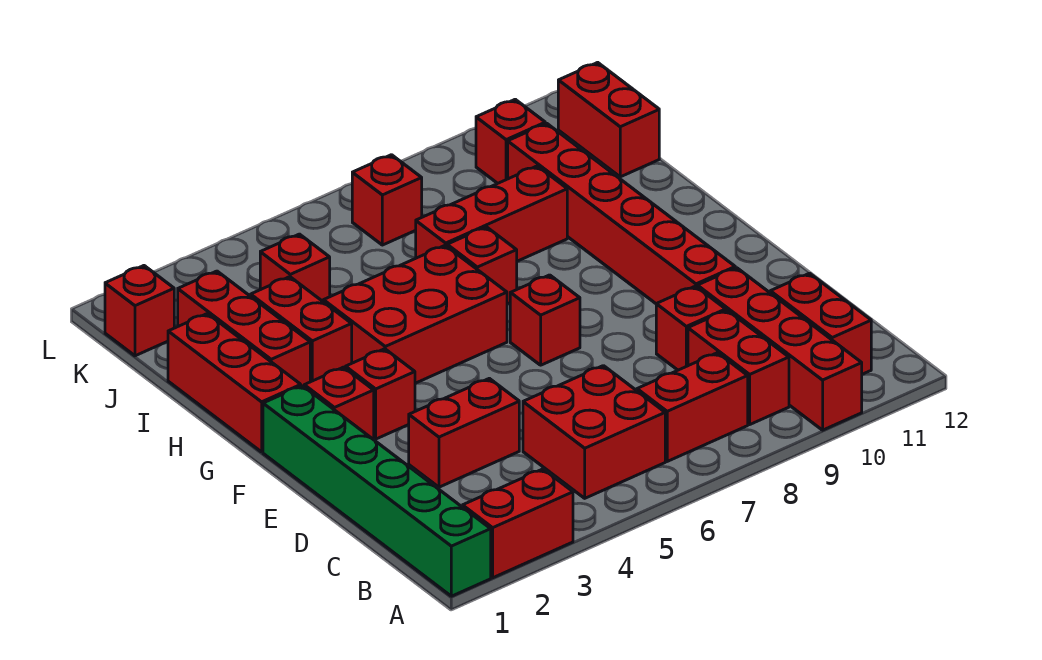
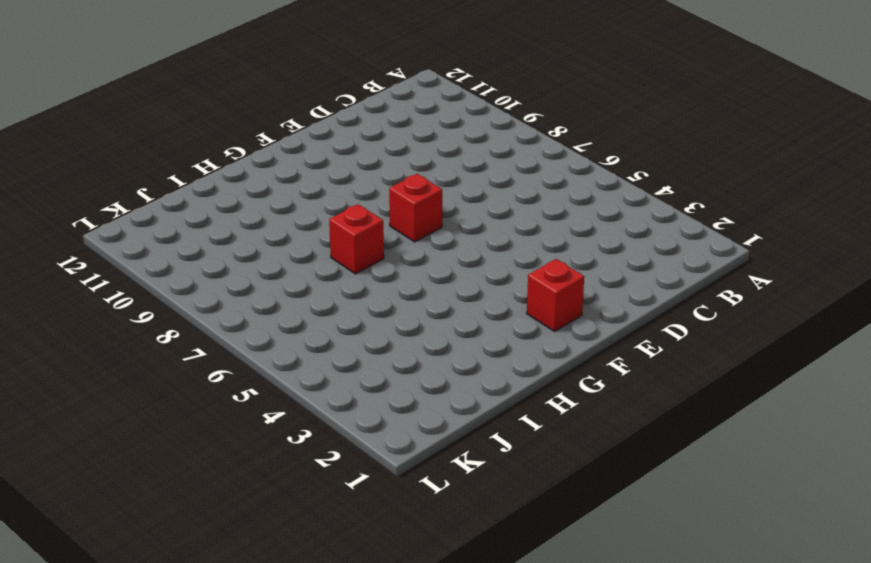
none -> green 1x6 brick [263,386,491,596]
none -> red 1x2 brick [463,469,573,578]
none -> red 1x4 brick [697,268,862,430]

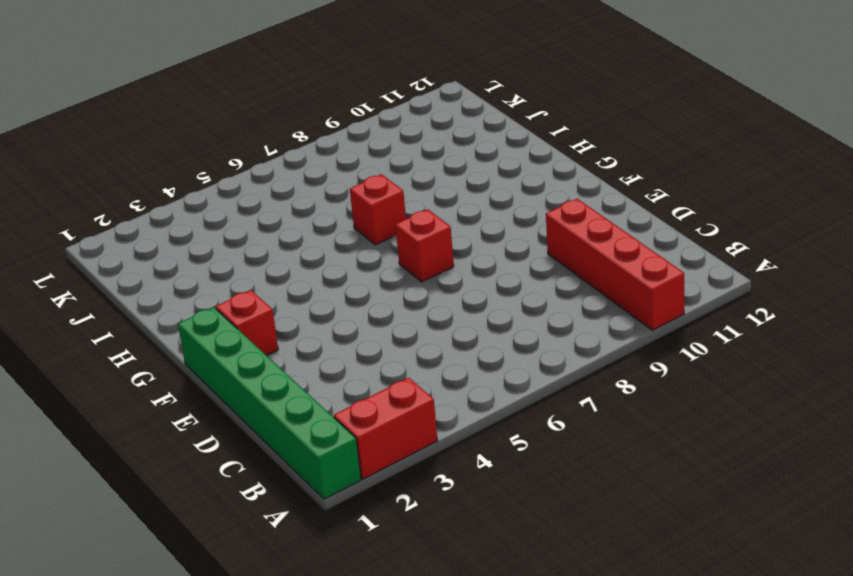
none -> red 2x2 brick [523,366,665,498]
none -> red 1x2 brick [637,353,748,461]
none -> red 1x2 brick [688,310,789,424]

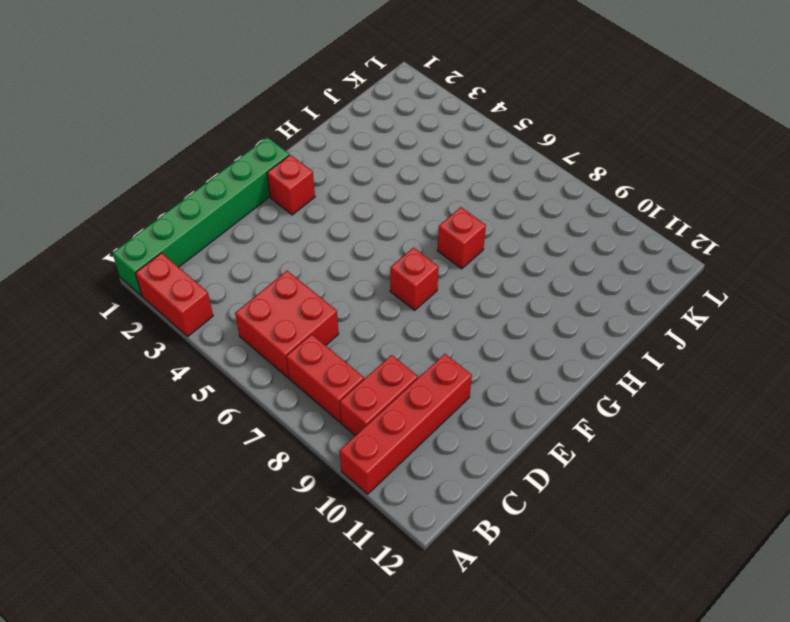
none -> red 1x2 brick [770,273,871,374]
none -> red 1x2 brick [409,378,519,487]
none -> red 1x1 brick [656,286,726,370]

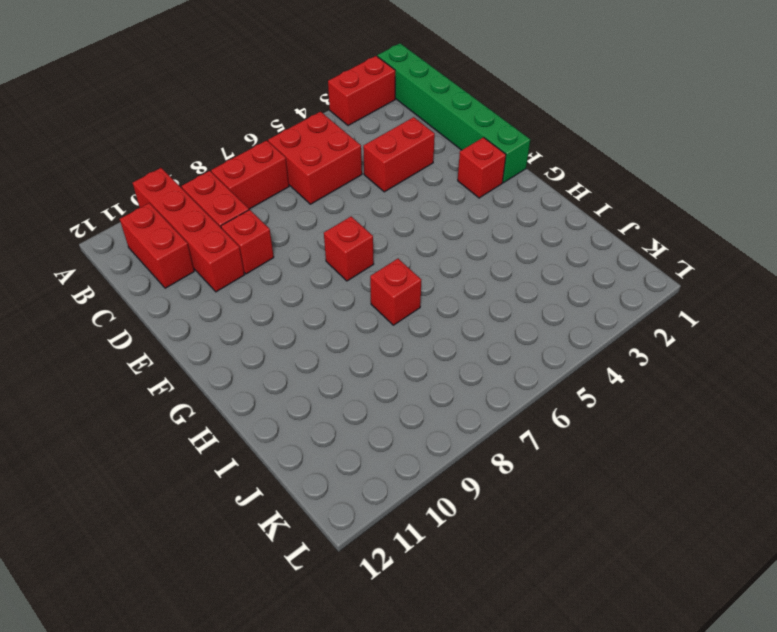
none -> red 1x6 brick [508,124,735,304]
none -> red 1x1 brick [346,349,415,439]
none -> red 1x3 brick [168,314,301,452]

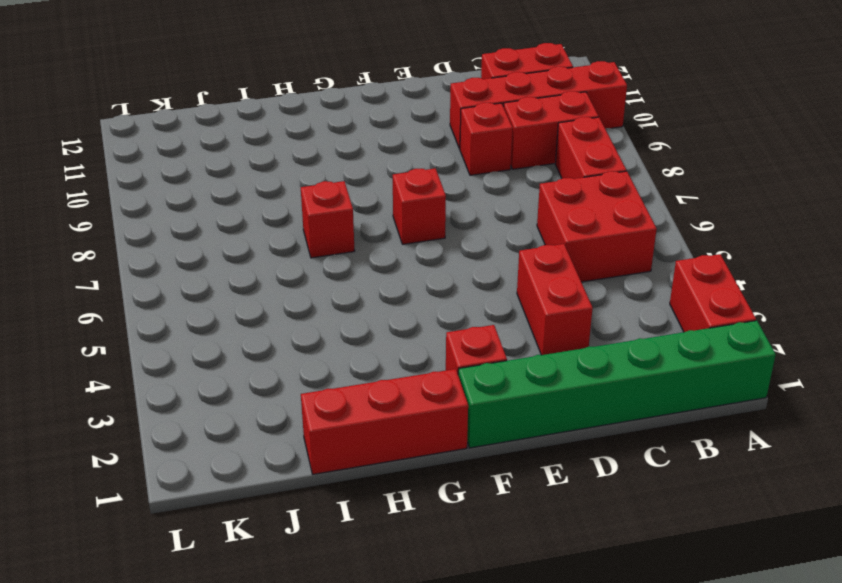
none -> red 1x6 brick [508,124,735,304]
none -> red 1x1 brick [346,349,415,439]
none -> red 2x3 brick [323,245,507,383]

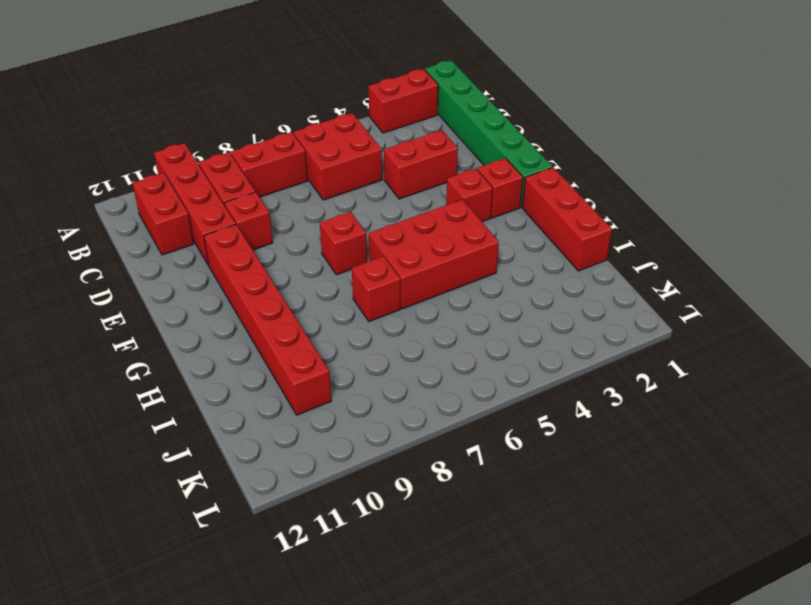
none -> red 1x3 brick [178,271,310,386]
none -> red 1x2 brick [251,277,352,382]
none -> red 1x3 brick [416,166,567,261]

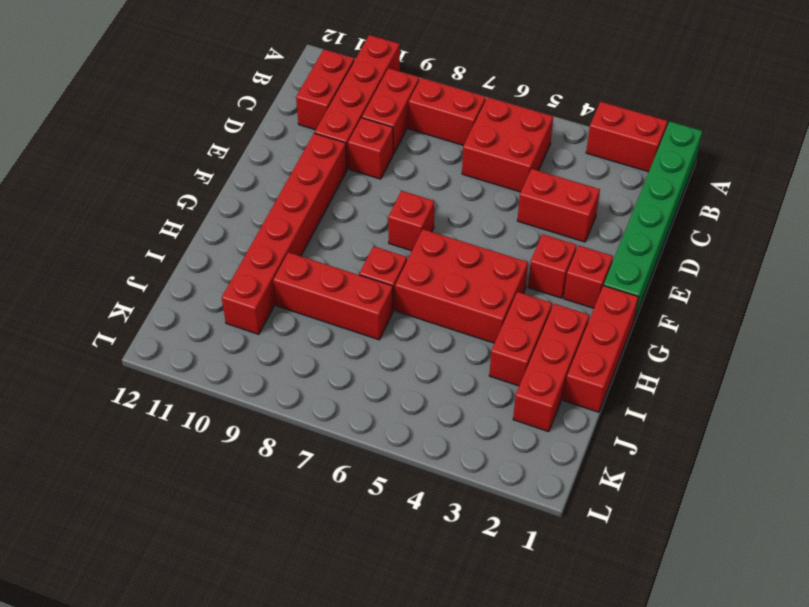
none -> red 1x1 brick [260,234,330,301]
none -> red 1x2 brick [558,62,659,177]
none -> red 1x1 brick [105,266,174,356]

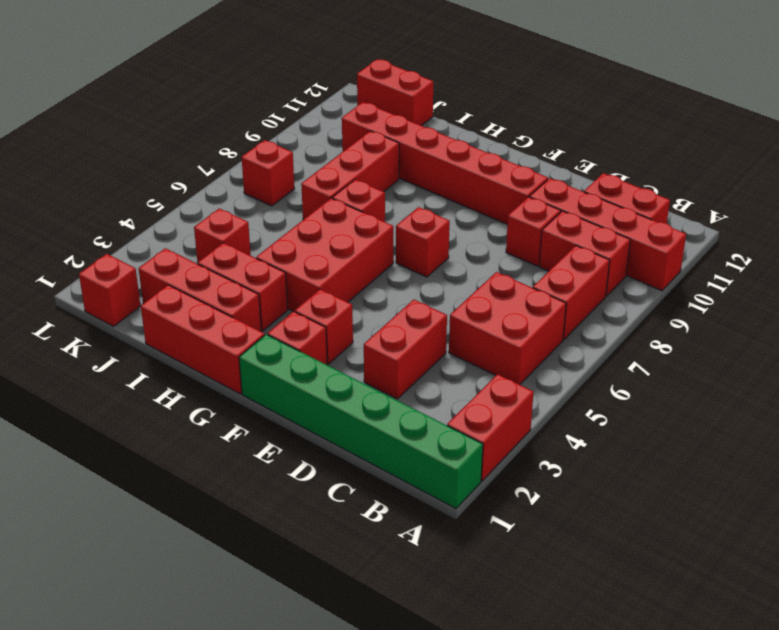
none -> red 1x1 brick [476,99,545,183]

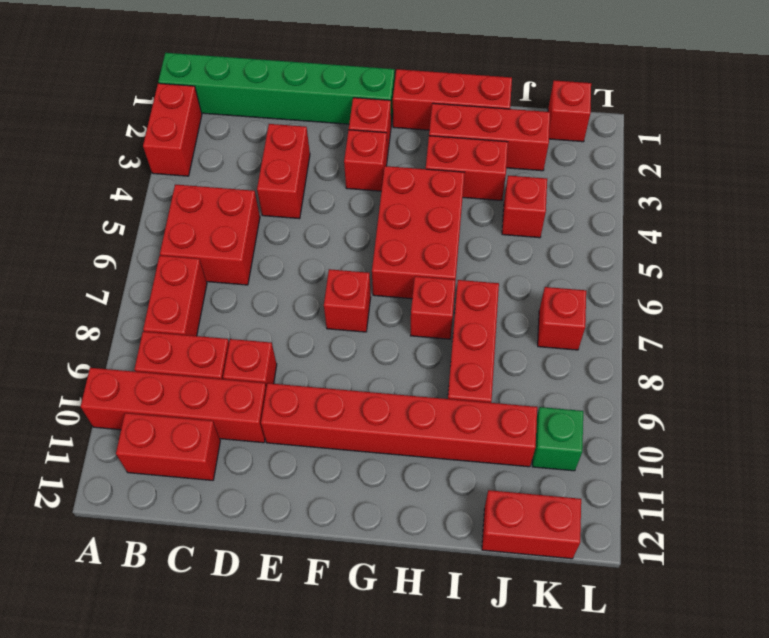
green 1x1 brick [532,407,583,471] -> red 1x1 brick [476,99,545,183]

